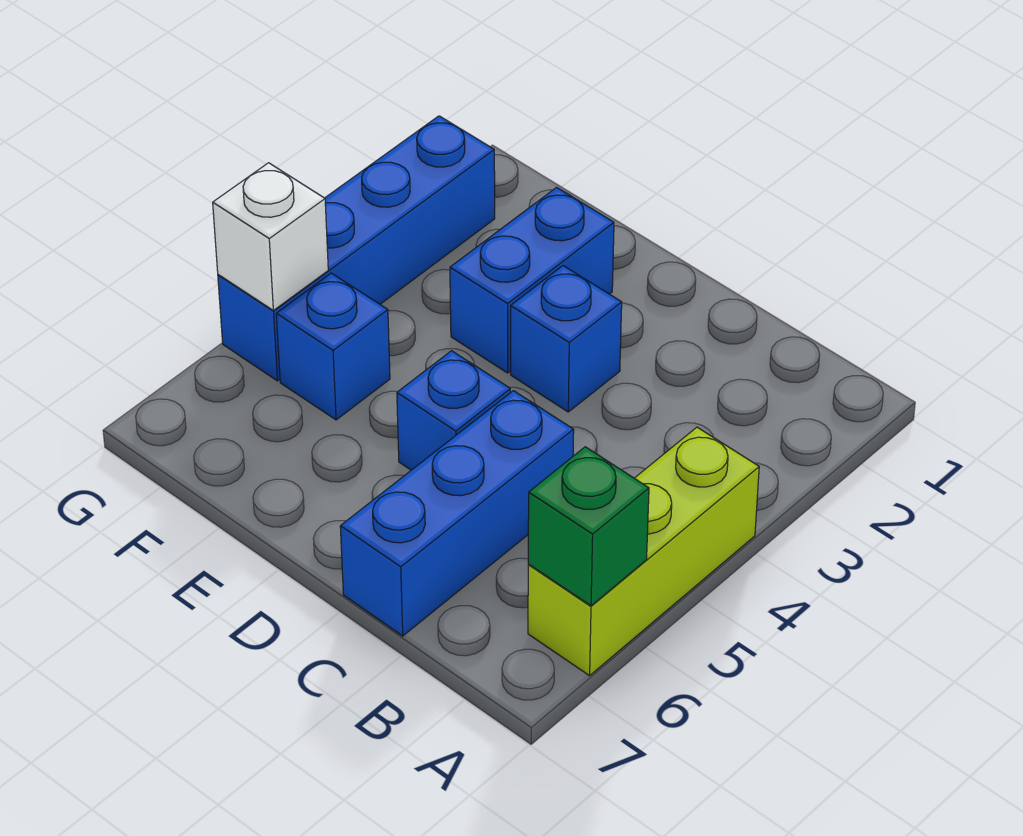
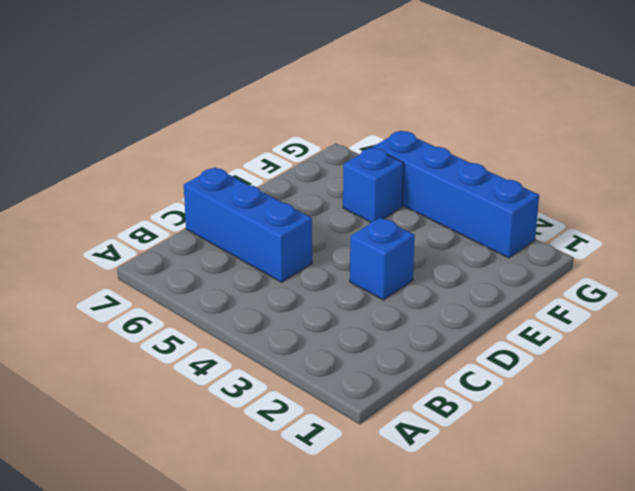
none -> lime 1x3 brick [528,427,759,676]
none -> blue 1x1 brick [397,351,510,470]

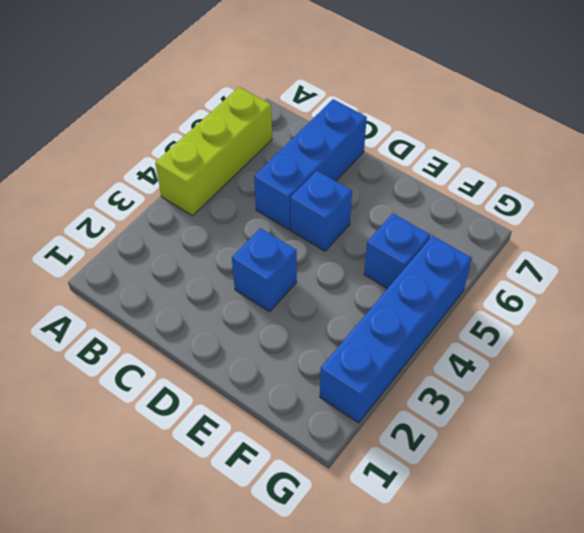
none -> blue 1x2 brick [450,188,614,373]
none -> green 1x1 brick [528,447,649,606]

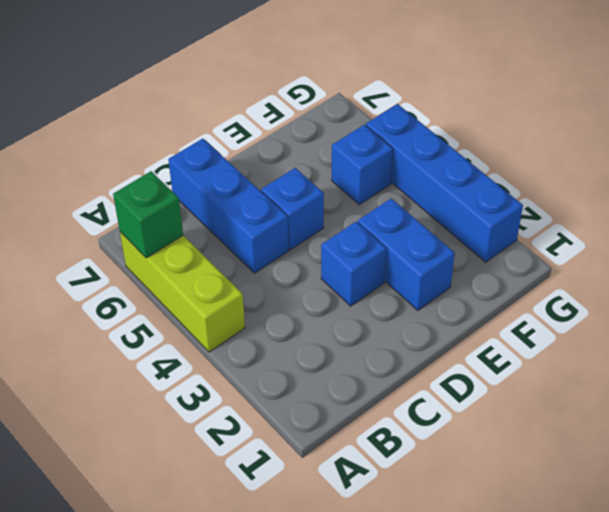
none -> white 1x1 brick [213,163,328,310]

